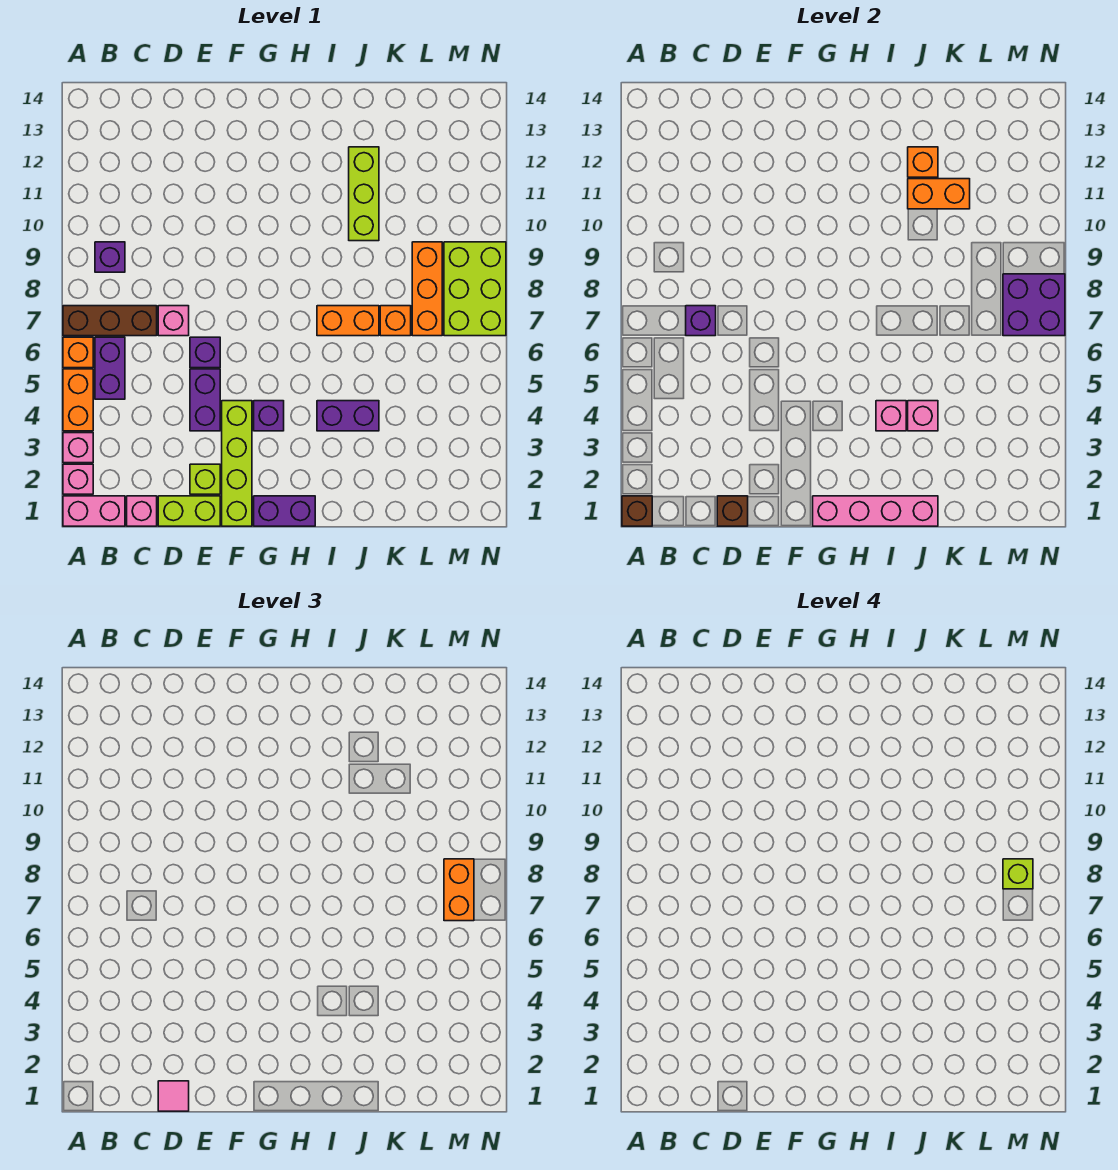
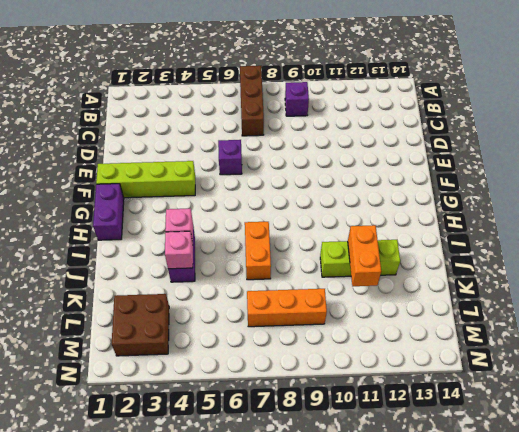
brown 2x2 brick [112,294,169,356] -> none
none -> pink 1x2 brick [63,496,125,526]
none -> pink 1x1 brick [63,464,93,494]
none -> pink 1x1 brick [63,433,93,463]
none -> orange 1x2 brick [63,369,93,431]

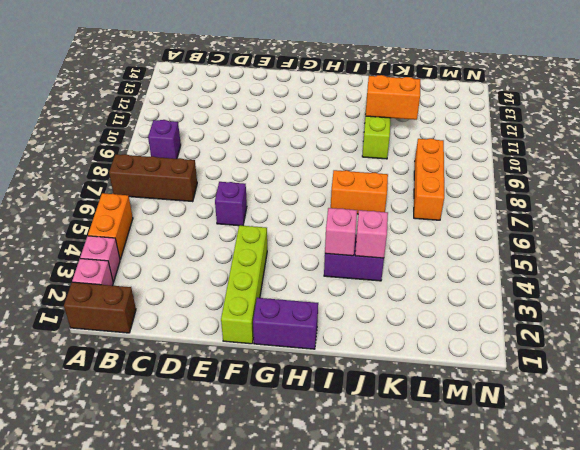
brown 1x2 brick [64,282,136,333] -> pink 1x2 brick [63,496,125,526]
none -> orange 1x1 brick [63,337,93,368]
none -> purple 1x2 brick [95,337,125,399]
none -> pink 1x1 brick [127,496,157,526]
none -> lime 1x2 brick [158,496,220,526]

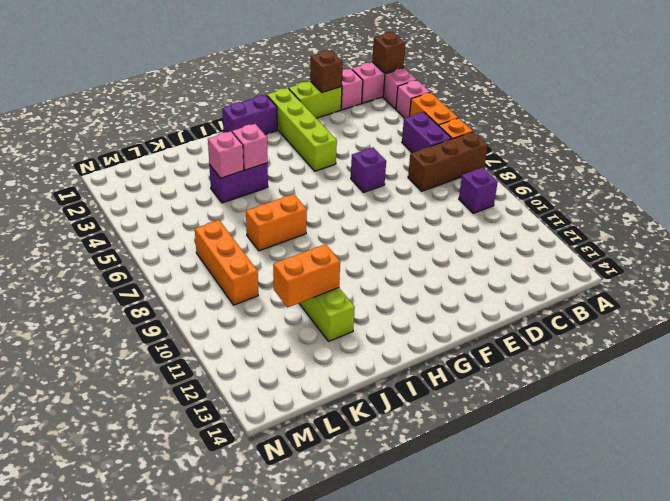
none -> pink 1x1 brick [158,306,189,336]
none -> lime 1x1 brick [190,464,220,494]
none -> purple 1x2 brick [190,369,220,431]
none -> purple 1x1 brick [254,401,284,431]

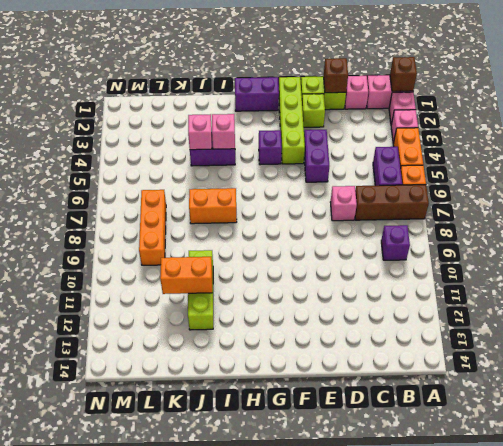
none -> purple 1x1 brick [190,337,220,368]
none -> orange 1x1 brick [380,306,411,336]
none -> lime 2x3 brick [444,242,506,336]
none -> purple 1x1 brick [686,306,716,336]

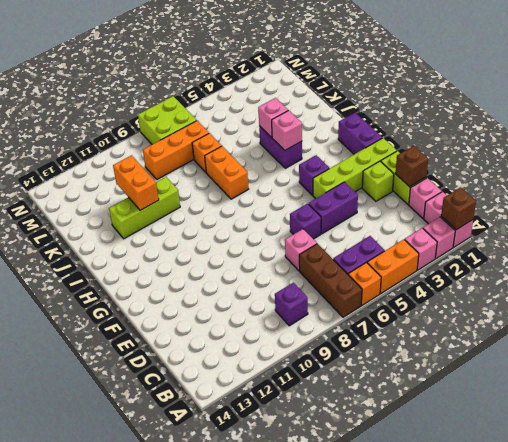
lime 2x2 brick [138,96,197,145] -> lime 2x3 brick [444,242,506,336]
none -> purple 1x1 brick [686,306,716,336]
none -> pink 1x4 brick [813,496,938,526]
none -> orange 1x1 brick [908,147,938,177]
none -> purple 2x2 brick [1003,274,1065,336]

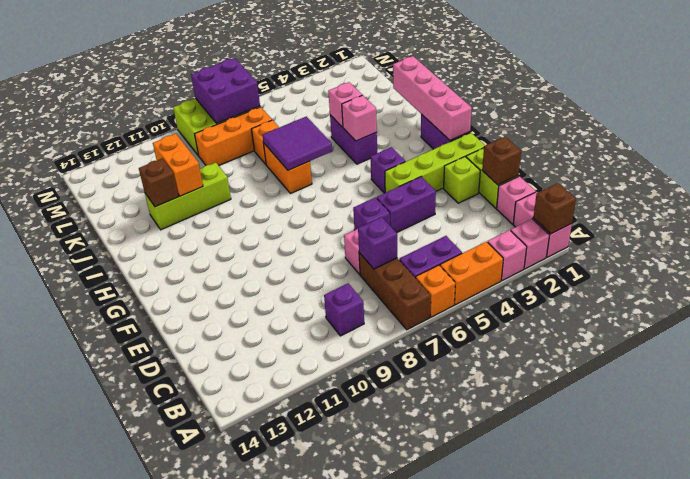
purple 2x2 tile [262,116,332,170] -> none
brown 1x1 brick [139,158,179,207] -> orange 1x1 brick [908,147,938,177]
none -> pink 1x1 tile [158,1081,189,1111]
none -> orange 1x2 brick [444,859,474,921]
none -> lime 1x1 brick [1003,859,1033,889]

